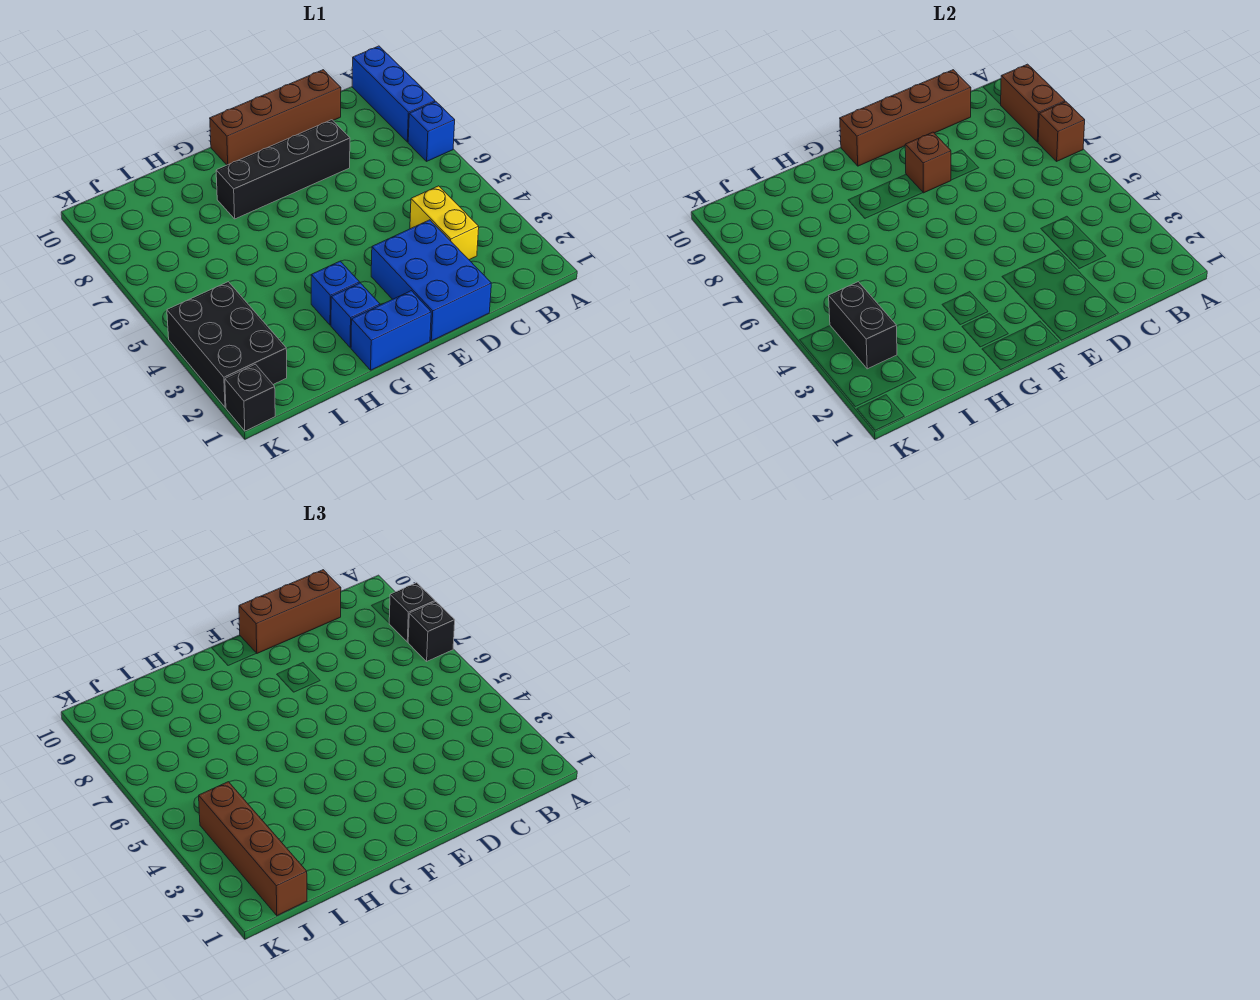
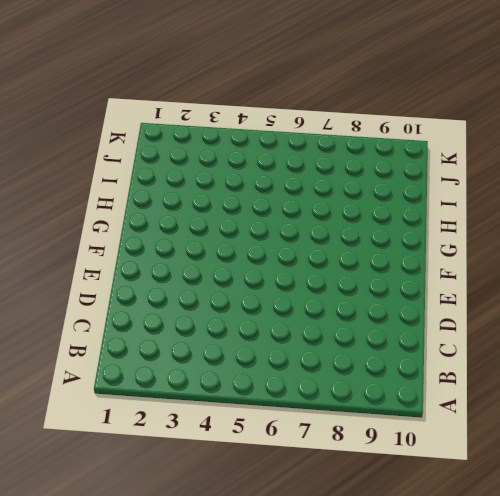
none -> blue 1x1 brick [408,102,455,161]
none -> blue 1x3 brick [352,46,435,142]
none -> yellow 1x2 brick [410,186,479,260]

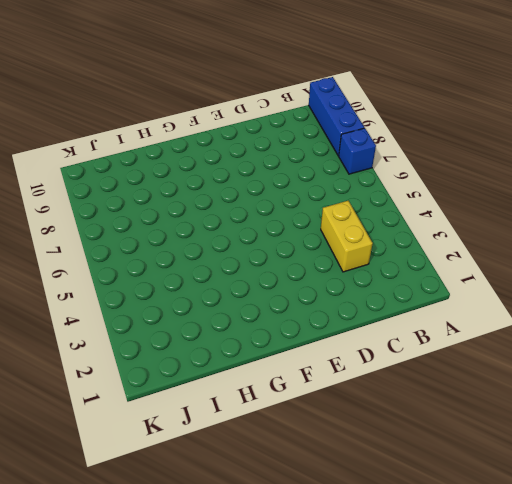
none -> brown 1x4 brick [210,70,341,165]
none -> blue 2x3 brick [371,220,491,341]
none -> black 1x4 brick [216,120,350,219]

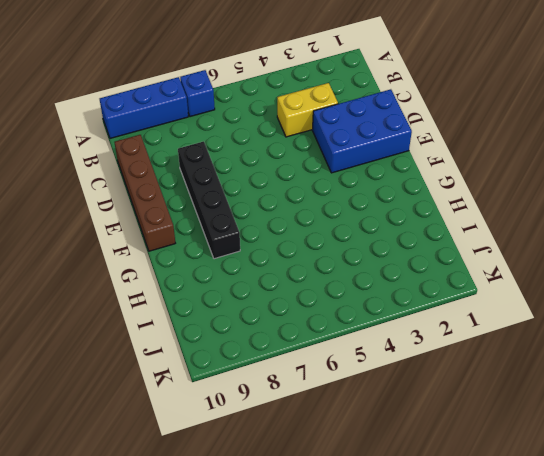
none -> blue 1x2 brick [351,291,431,370]
none -> blue 1x1 brick [331,283,380,347]
none -> blue 1x1 brick [311,261,359,325]

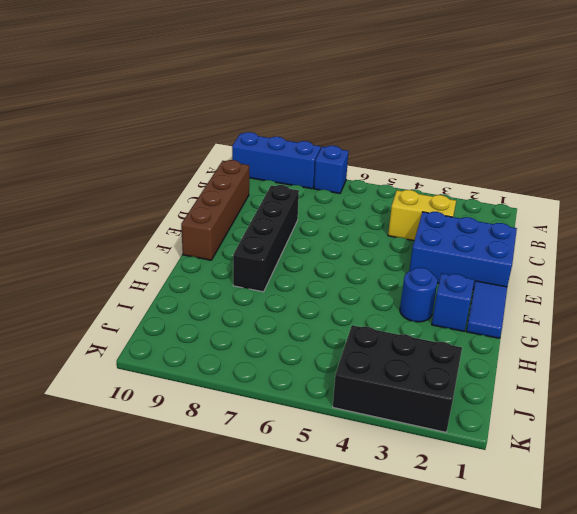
blue 1x2 tile [466,281,507,338] -> blue 1x2 brick [351,291,431,370]
blue 1x1 round brick [400,267,437,322] -> blue 1x1 brick [311,261,359,325]
none -> black 1x1 brick [225,364,275,431]
none -> brown 1x1 brick [1038,102,1085,161]
none -> brown 1x2 brick [1001,64,1065,142]

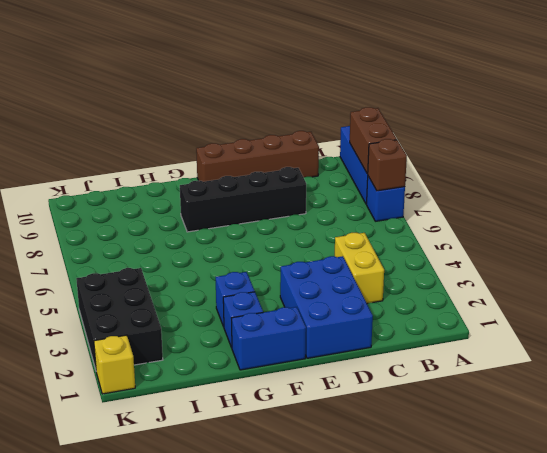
yellow 1x1 brick [94,335,135,394] -> black 1x1 brick [225,364,275,431]
none -> brown 1x4 brick [840,70,971,166]
none -> brown 1x1 brick [905,132,951,193]
none -> black 1x2 brick [829,282,897,369]

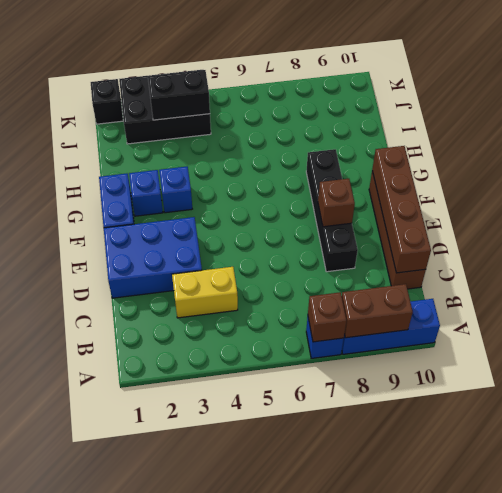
none -> black 1x1 brick [408,602,455,661]
none -> black 1x1 brick [389,583,435,642]
none -> brown 1x3 brick [239,570,341,653]

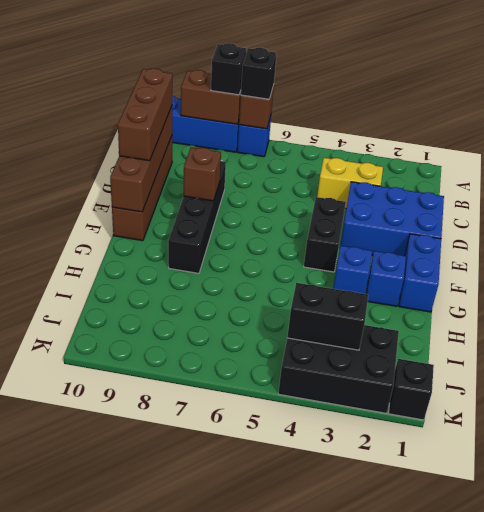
black 1x2 brick [304,197,346,272] -> none
none -> brown 1x4 brick [199,782,307,916]

